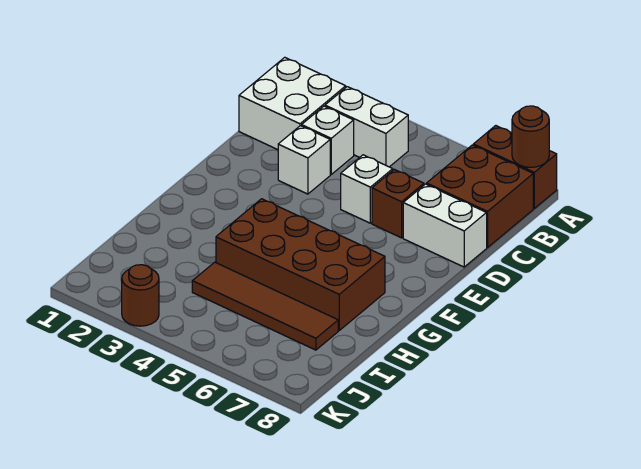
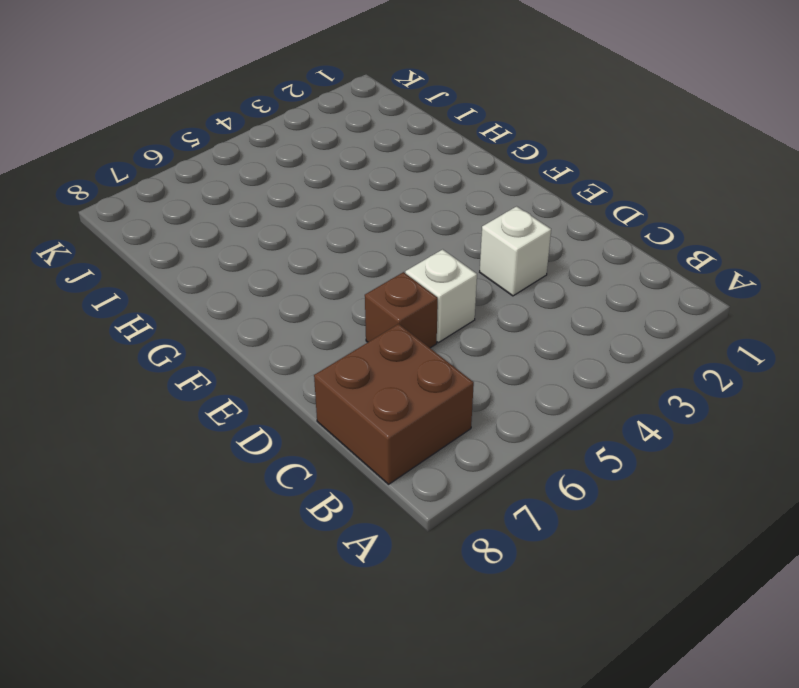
none -> brown 1x2 brick [473,126,557,208]
none -> white 2x2 brick [239,57,346,150]
none -> white 1x2 brick [325,87,408,167]

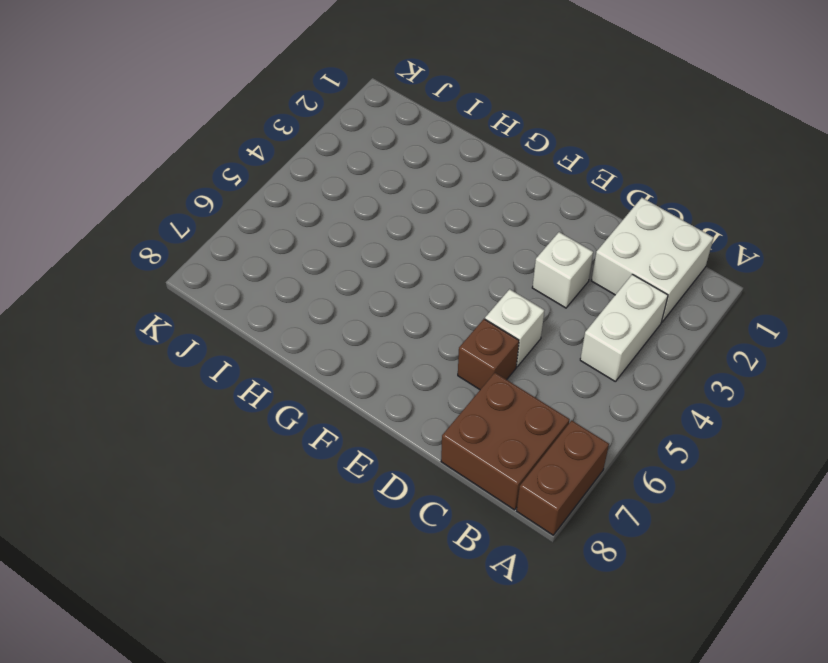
none -> white 1x1 brick [302,106,354,174]
none -> white 1x2 brick [403,184,487,267]
none -> brown 2x4 brick [216,199,385,330]

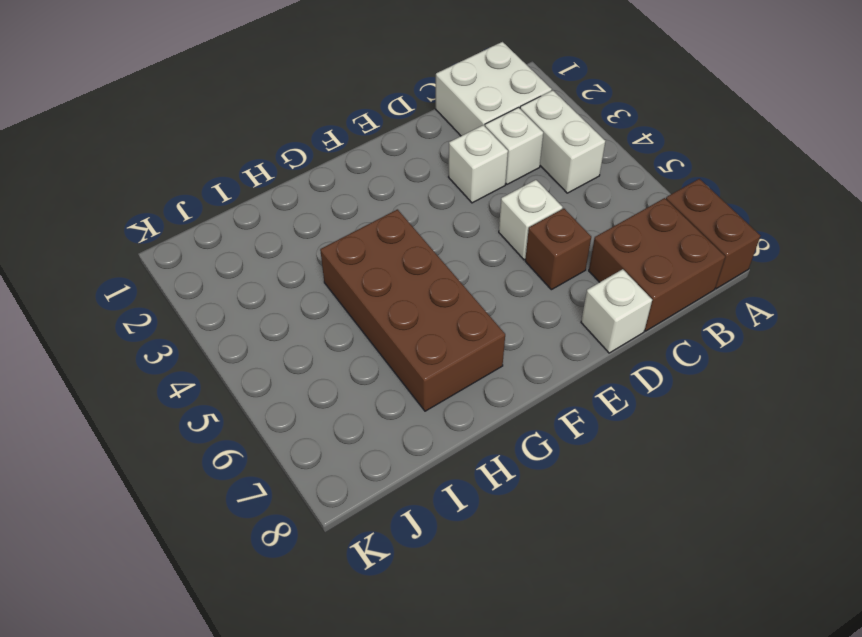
white 1x1 brick [581,269,652,353] -> white 1x2 brick [403,184,487,267]
none -> brown 1x4 tile [192,262,338,350]
none -> brown 1x1 round brick [122,265,159,326]
none -> brown 1x1 round brick [512,106,549,167]

